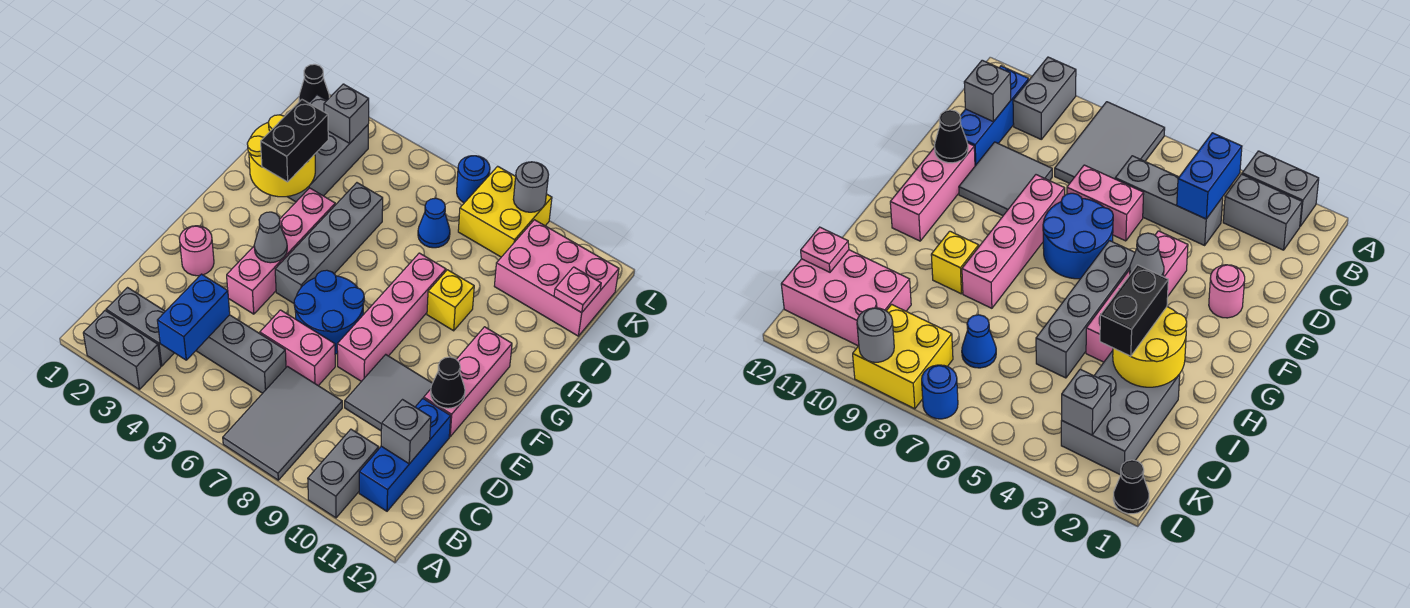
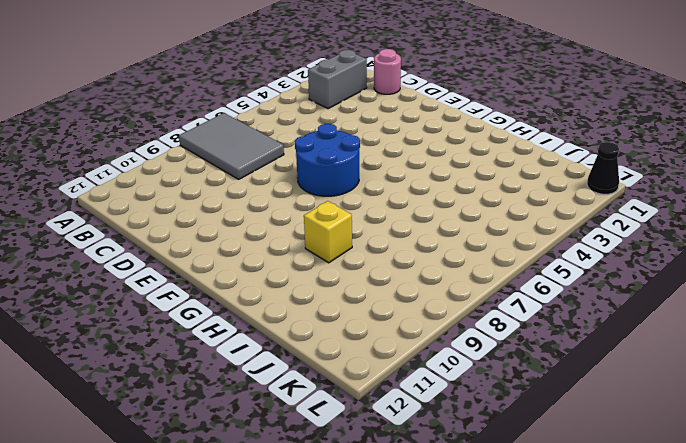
pink 1x1 round brick [374,49,401,94] -> pink 1x1 round brick moved to [179,226,214,276]
none -> grey 1x2 brick [83,311,161,389]
none -> grey 1x2 brick [308,429,379,518]
none -> blue 1x3 brick [359,399,451,511]
none -> grey 1x3 brick [196,315,286,393]

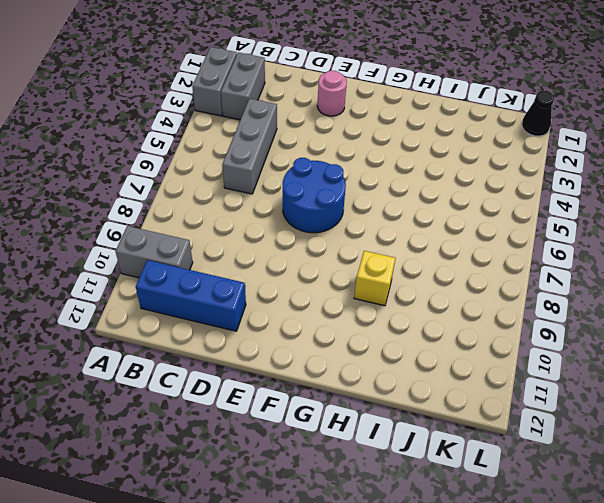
none -> grey 2x3 tile [223,367,342,480]
none -> pink 1x2 brick [260,310,335,386]
none -> grey 2x2 tile [345,355,432,431]
none -> pink 1x4 brick [227,188,335,314]

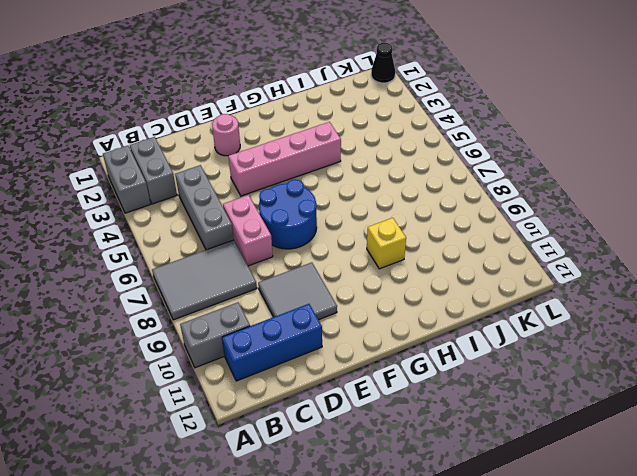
none -> pink 1x4 brick [337,253,446,382]
none -> pink 1x3 brick [424,327,512,437]
none -> grey 1x4 brick [275,183,383,303]
none -> grey 2x3 brick [287,95,368,202]

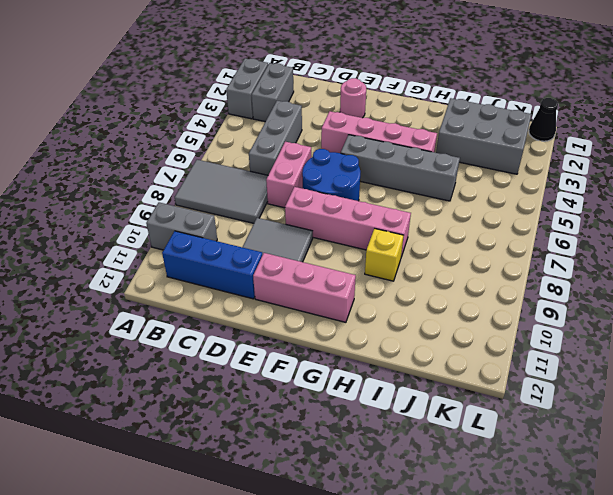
none -> blue 1x1 cone [418,198,450,248]
none -> pink 2x3 brick [494,220,619,336]
none -> yellow 2x2 brick [458,166,552,257]
none -> blue 1x1 round brick [457,156,490,203]

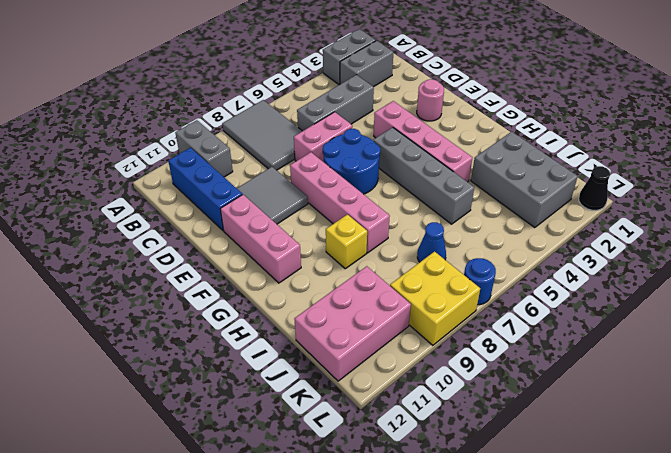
none -> blue 1x2 brick [157,274,230,360]
none -> grey 1x1 brick [381,400,431,464]
none -> black 1x1 cone [431,357,465,408]
none -> grey 1x1 cone [254,212,287,263]

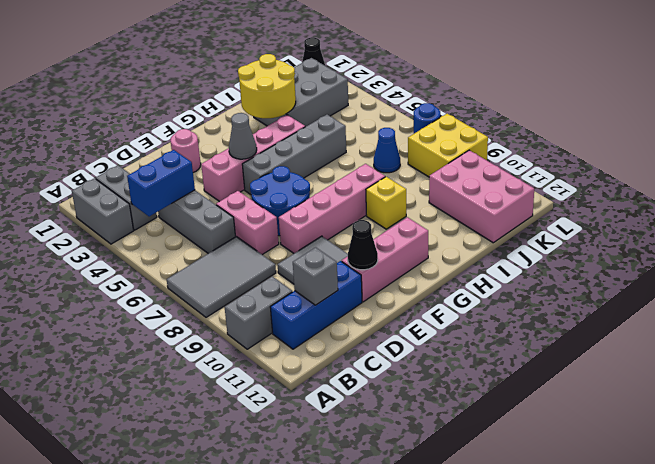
none -> pink 1x1 plate [554,267,601,313]
none -> grey 1x1 brick [324,84,369,143]
none -> grey 1x1 round brick [513,162,549,212]
none -> black 1x2 brick [261,100,328,182]

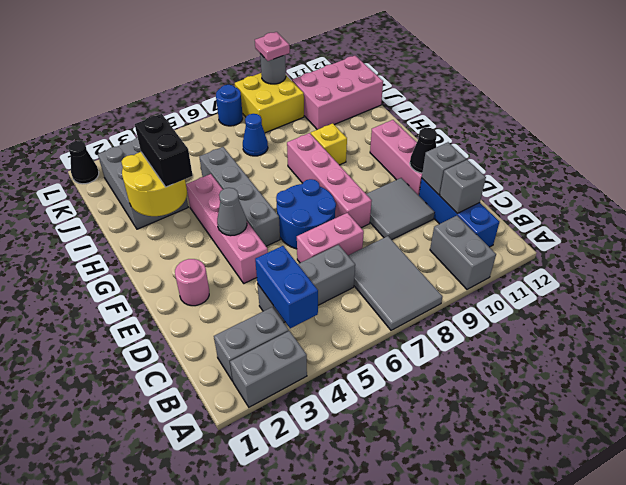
grey 1x1 brick [422,142,466,195] -> grey 1x1 brick moved to [324,84,369,143]
pink 1x1 plate [255,32,290,61] -> pink 1x1 plate moved to [554,267,601,313]

